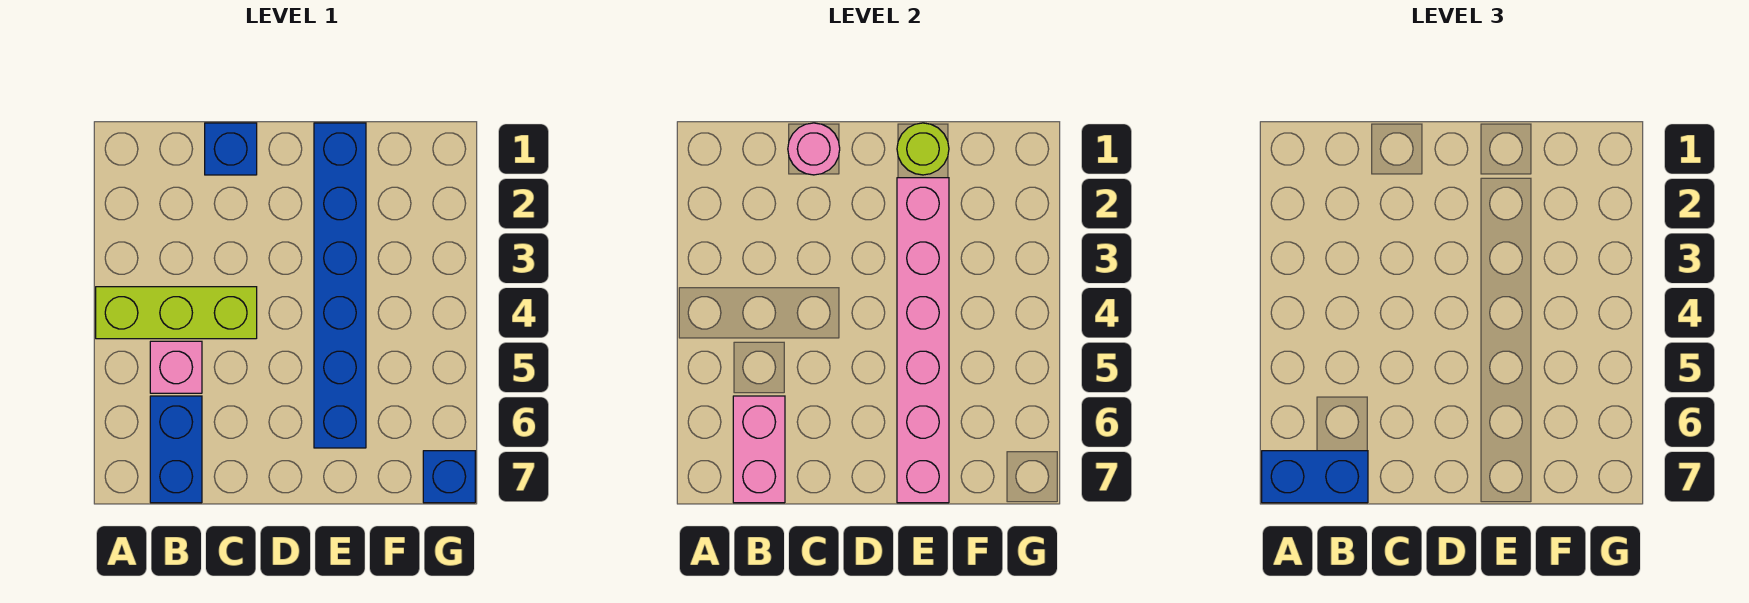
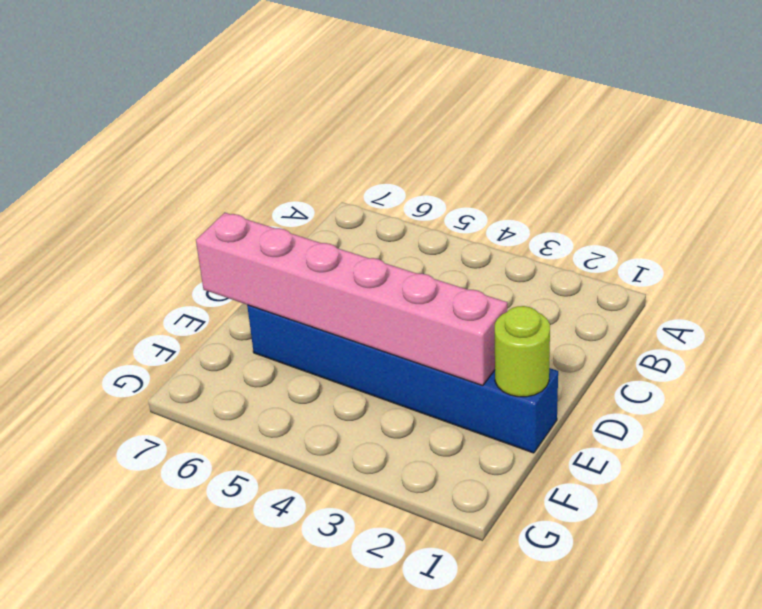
none -> lime 1x3 brick [96,287,257,339]
none -> pink 1x1 brick [150,341,202,393]

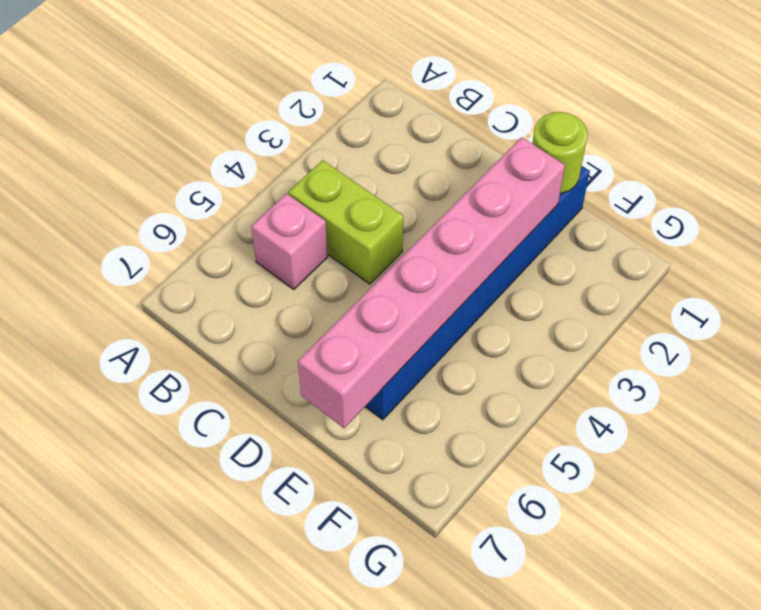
lime 1x2 brick [288,160,403,284] -> lime 1x3 brick [96,287,257,339]
none -> blue 1x2 brick [150,396,202,503]
none -> blue 1x1 brick [205,123,257,175]

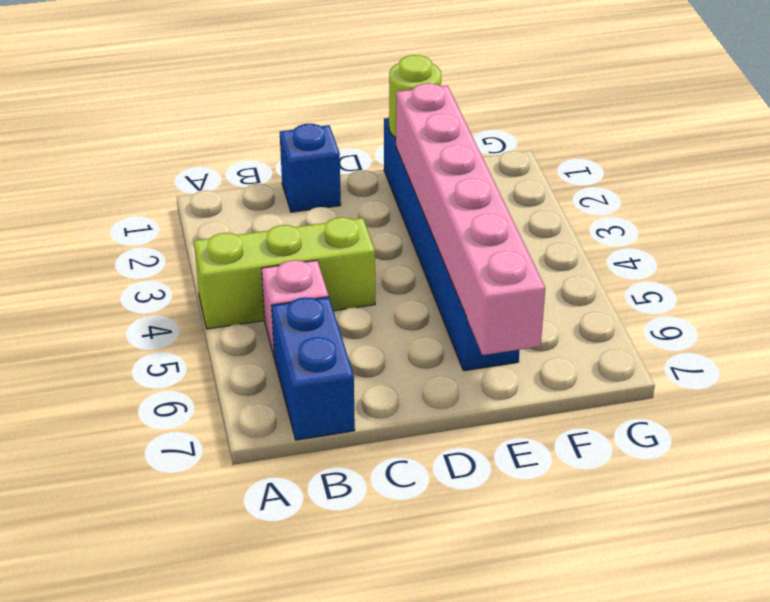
none -> blue 1x1 brick [423,451,475,503]
none -> pink 1x2 brick [733,396,785,503]

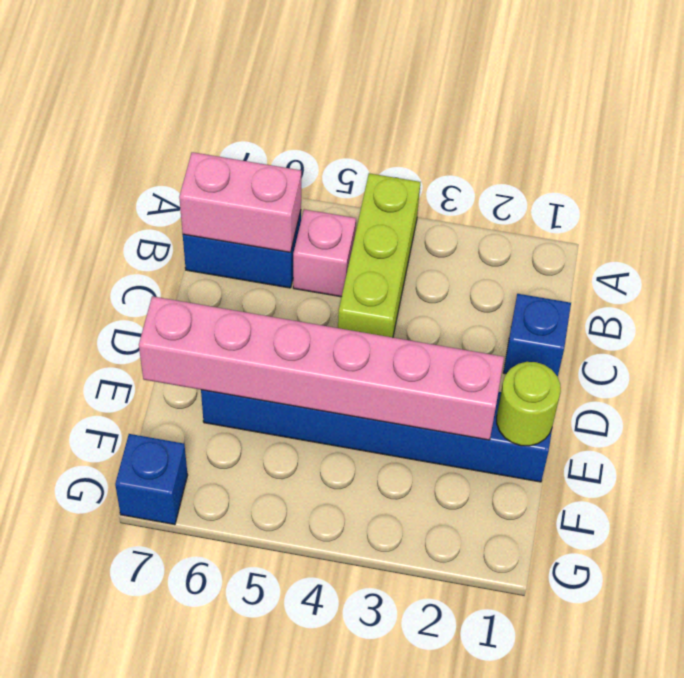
none -> pink 1x1 round brick [788,123,840,175]
none -> blue 1x2 brick [1262,451,1368,503]

